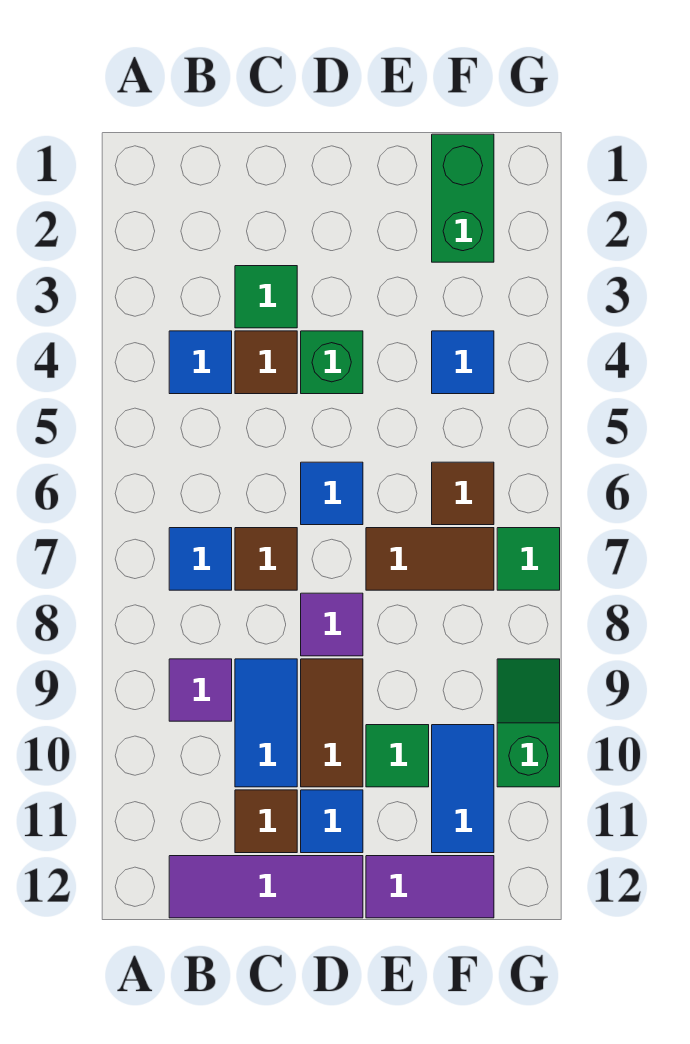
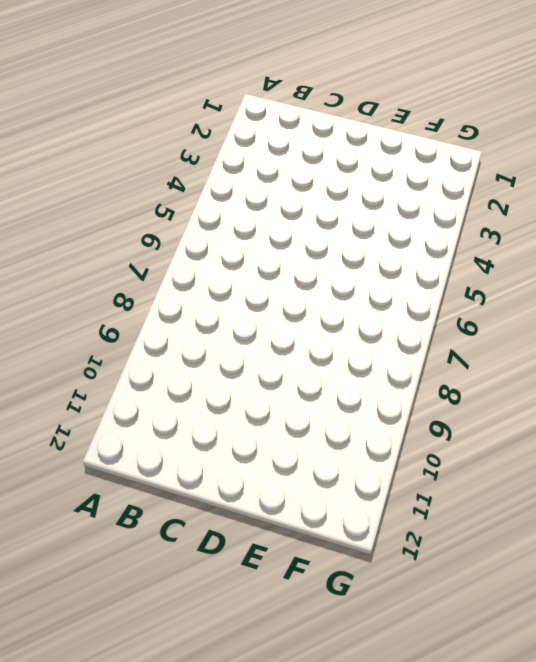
none -> blue 1x1 tile [169,331,232,394]
none -> blue 1x1 tile [169,528,232,590]
none -> purple 1x1 tile [169,659,232,721]

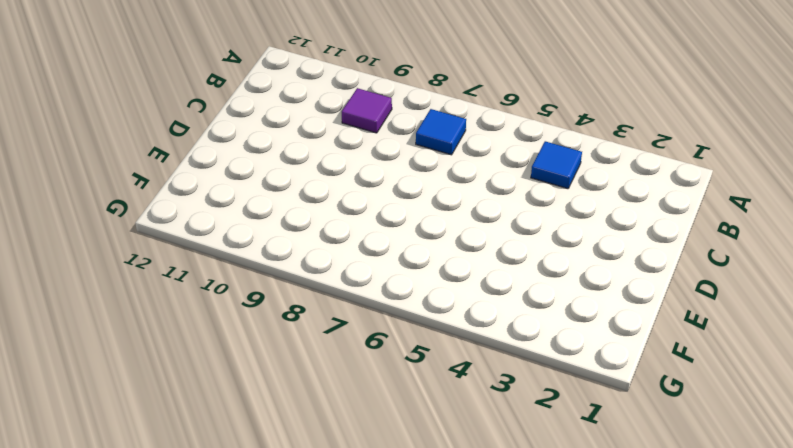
none -> purple 1x3 tile [169,856,363,918]
none -> green 1x1 tile [235,266,297,328]
none -> brown 1x1 tile [235,331,297,394]

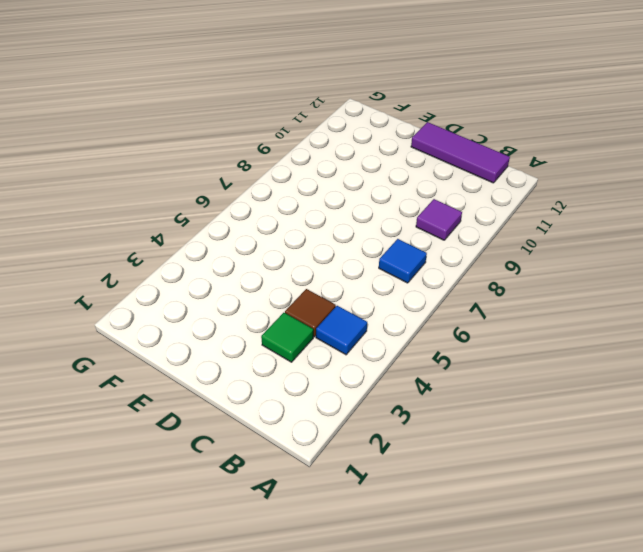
none -> brown 1x1 tile [235,528,297,590]
none -> blue 1x2 tile [235,659,297,787]
none -> brown 1x1 tile [235,790,297,853]

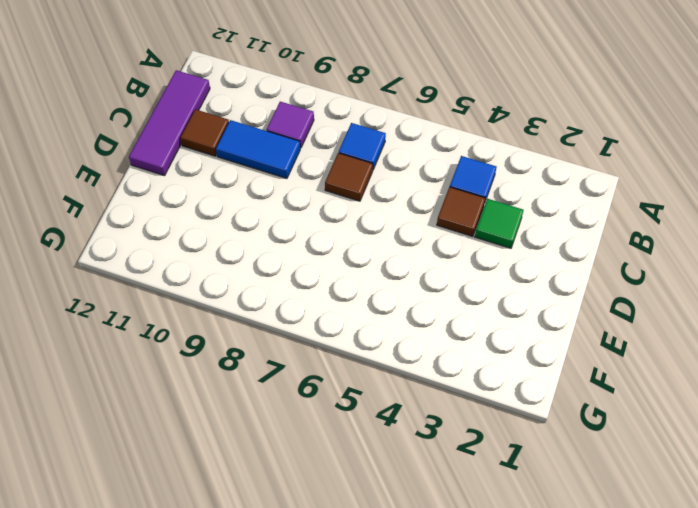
none -> green 1x1 brick [301,331,363,394]
none -> blue 1x1 tile [301,462,363,525]
none -> purple 1x1 tile [301,593,363,656]

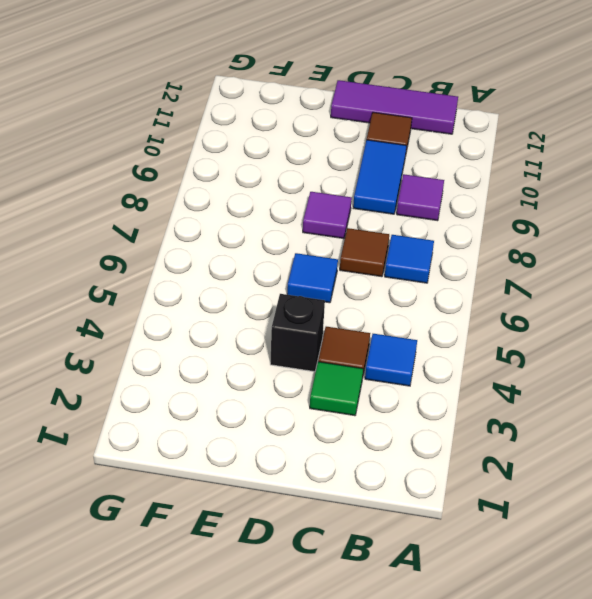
black 1x1 brick [270,294,325,372] -> green 1x1 brick [301,331,363,394]
none -> brown 1x2 tile [301,659,363,787]
none -> blue 1x1 tile [301,790,363,853]
none -> brown 1x2 tile [366,528,494,590]

